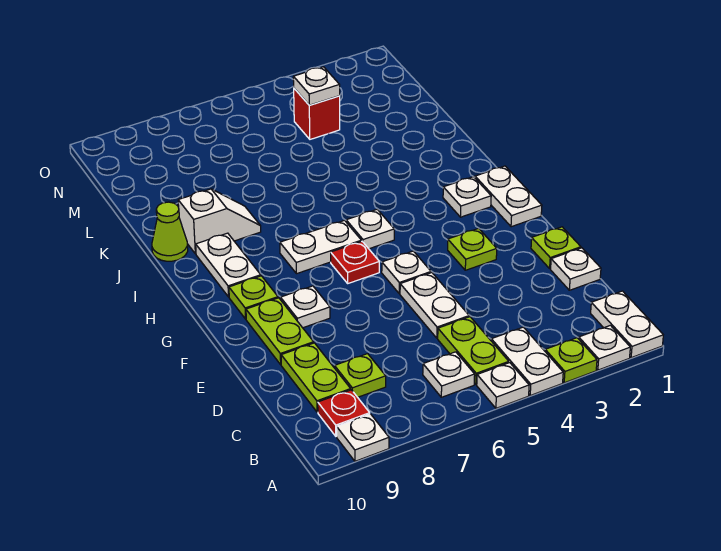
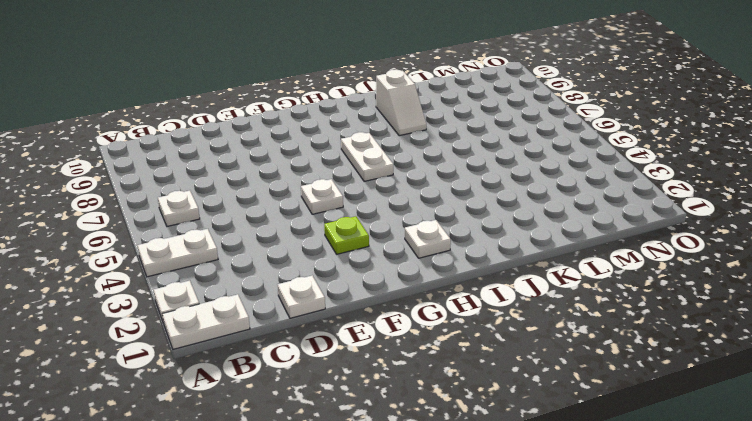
none -> lime 1x1 plate [545,338,597,383]
none -> white 1x1 plate [477,363,529,408]
none -> white 1x1 plate [337,414,389,461]

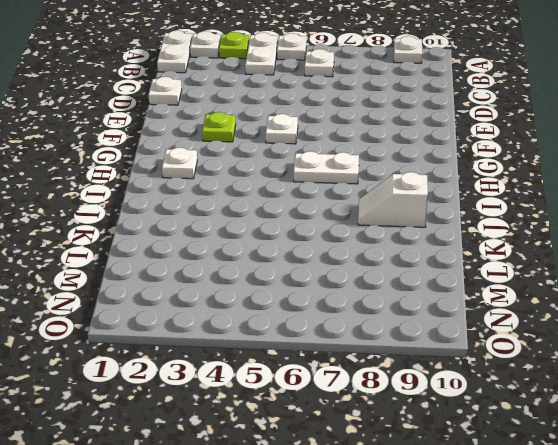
none -> lime 1x2 plate [438,317,509,385]
none -> red 1x1 plate [318,390,370,436]
none -> lime 1x1 plate [335,354,386,397]

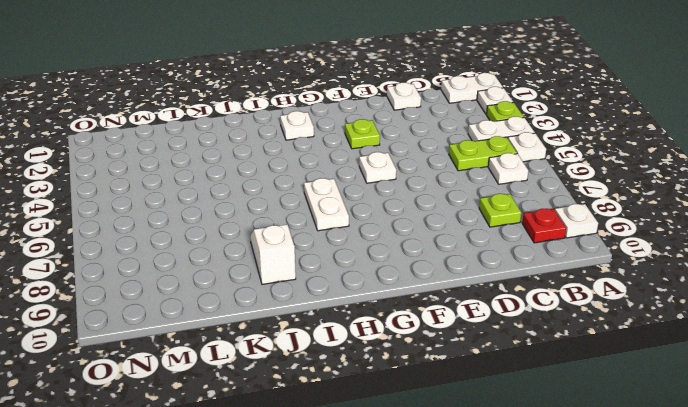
none -> lime 1x2 plate [281,343,351,412]
none -> white 1x2 plate [400,273,469,338]
none -> lime 1x1 plate [531,227,581,269]

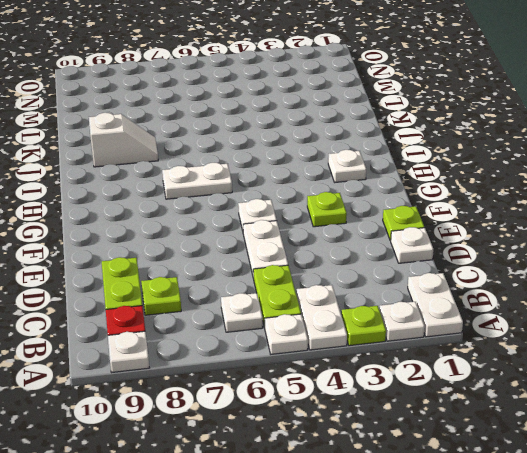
none -> lime 1x2 plate [246,298,314,365]
none -> white 1x1 plate [281,286,330,328]
none -> white 1x2 plate [475,166,542,227]

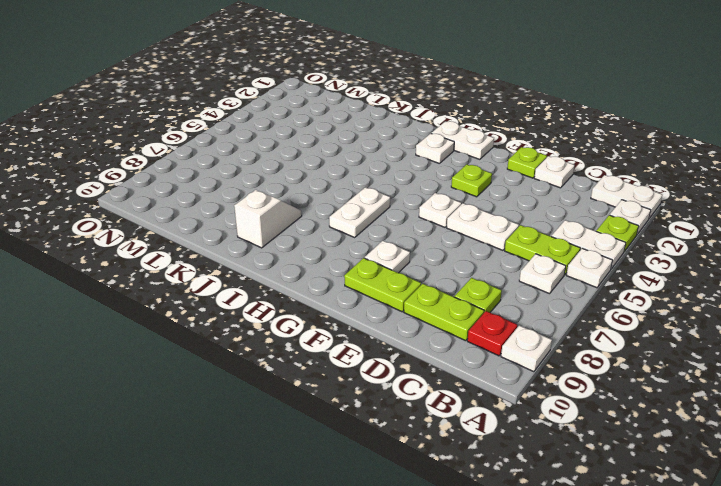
none -> red 1x1 plate [331,241,379,283]
none -> lime 1x1 plate [229,276,278,319]
none -> white 1x1 plate [346,209,394,249]

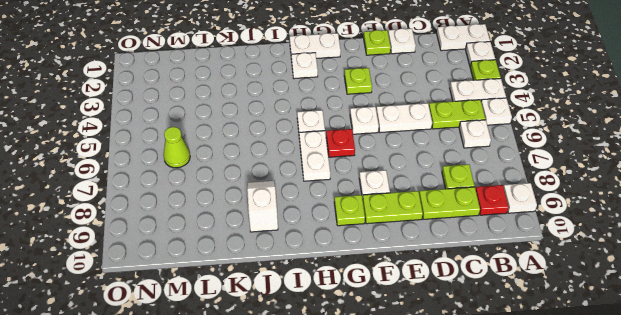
lime 1x1 cone [163,127,190,168] -> lime 1x1 cone moved to [152,202,188,261]
none -> white 1x2 plate [196,233,261,297]
none -> red 1x1 brick [294,88,340,139]
none -> white 1x1 plate [293,67,340,105]

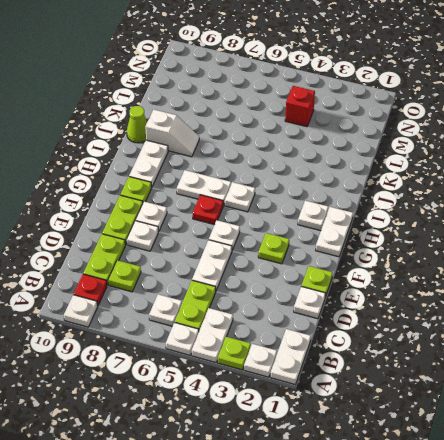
white 1x1 plate [127,221,158,251] -> white 1x1 plate moved to [293,67,340,105]

